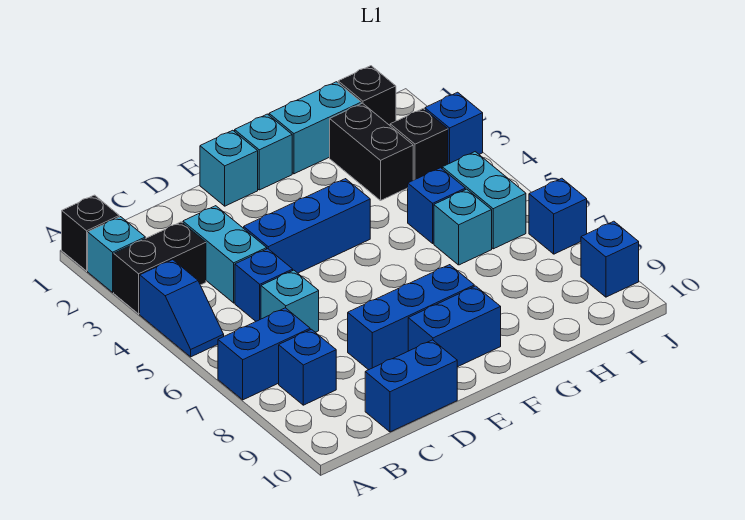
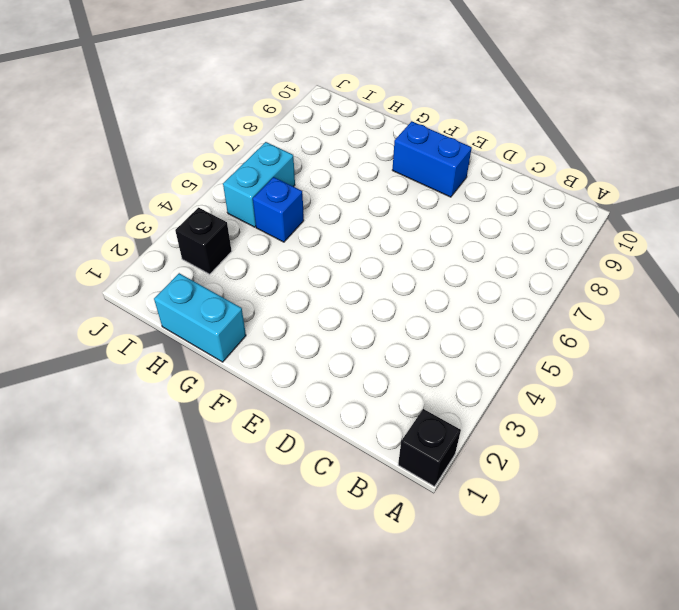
none -> cyan 1x1 brick [88,217,145,292]
none -> black 1x2 brick [114,222,206,314]
none -> blue 1x2 slope [140,260,224,357]

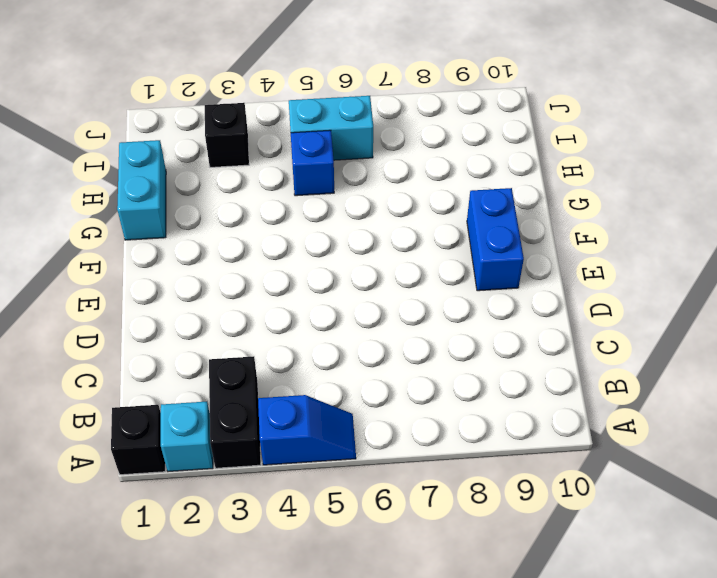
none -> blue 1x2 brick [218,308,310,400]
none -> blue 1x1 brick [279,329,336,405]
none -> cyan 1x2 brick [183,206,267,303]

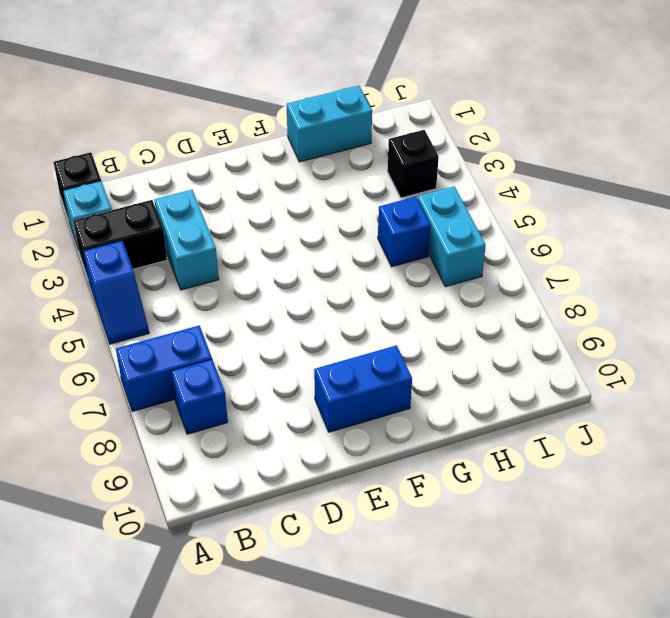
none -> blue 1x1 brick [235,249,293,321]
none -> cyan 1x1 brick [261,270,319,332]
none -> blue 1x2 brick [365,340,457,432]

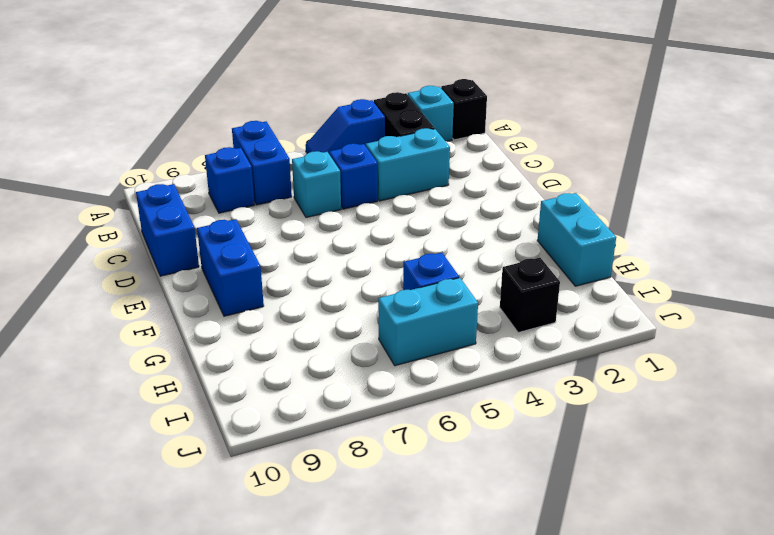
none -> blue 1x3 brick [244,179,370,273]
none -> blue 1x3 brick [348,265,474,370]
none -> cyan 1x1 brick [200,130,258,206]

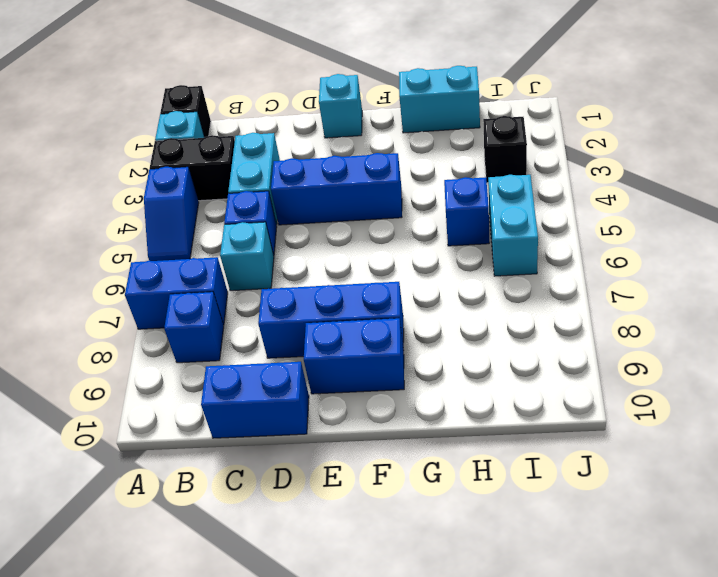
none -> cyan 1x1 brick [235,114,292,190]
none -> black 1x2 brick [330,103,413,200]
none -> cyan 1x1 brick [434,189,492,265]

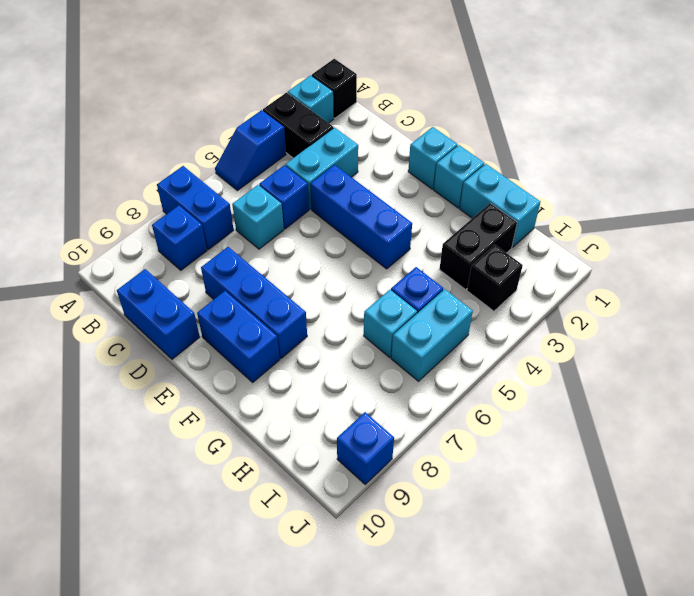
none -> black 1x1 brick [338,66,396,125]
none -> blue 1x1 brick [425,92,483,164]
none -> blue 1x1 brick [529,178,587,254]

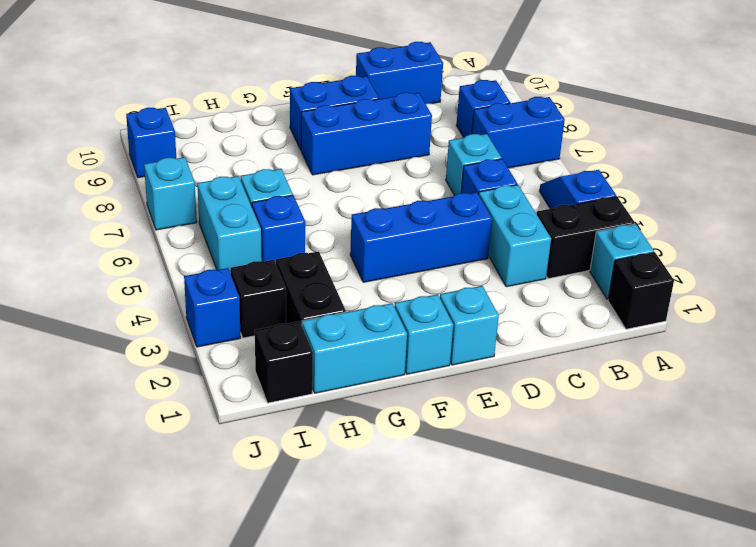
cyan 1x1 brick [144,157,197,230] -> blue 1x1 brick [529,178,587,254]

